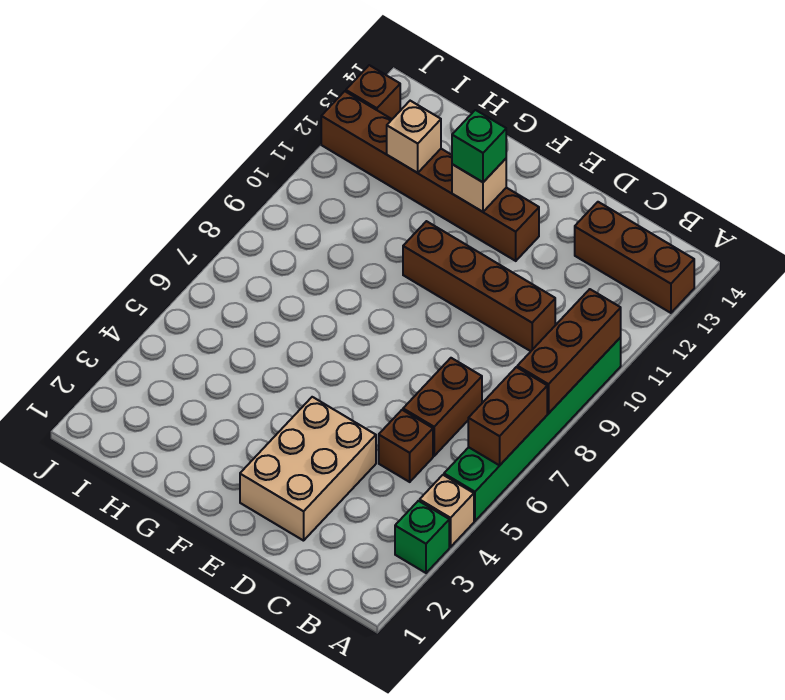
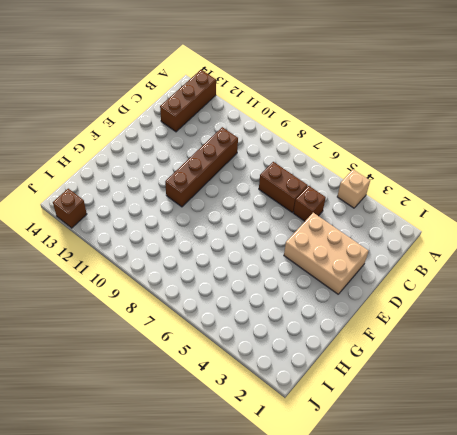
none -> green 1x1 brick [395,501,449,573]
none -> green 1x6 brick [444,337,621,521]
none -> brown 1x6 brick [321,91,539,261]

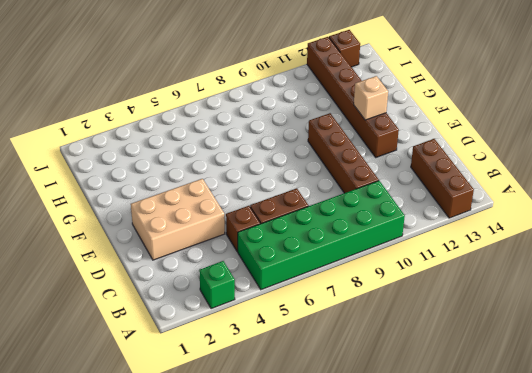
green 2x6 brick [238,181,405,290] -> green 1x6 brick [444,337,621,521]
none -> tan 1x1 brick [420,475,474,547]
none -> brown 1x2 brick [468,367,547,465]
none -> brown 1x3 brick [517,289,621,413]

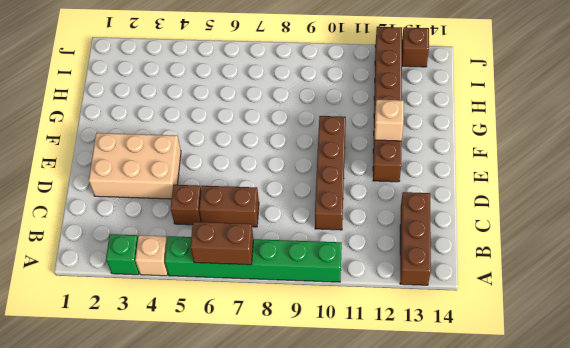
none -> brown 1x3 brick [517,289,621,413]
none -> tan 1x1 brick [387,101,441,173]
none -> green 1x1 brick [452,110,506,182]

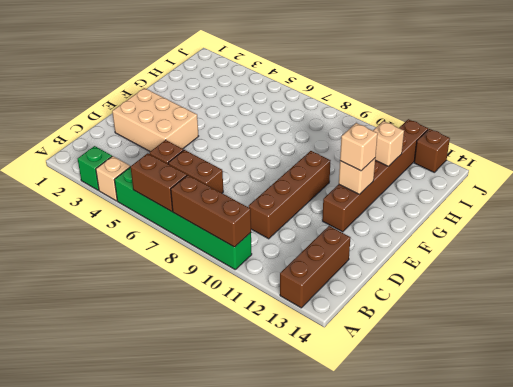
tan 1x1 brick [340,123,378,171] -> green 1x1 brick [452,110,506,182]

